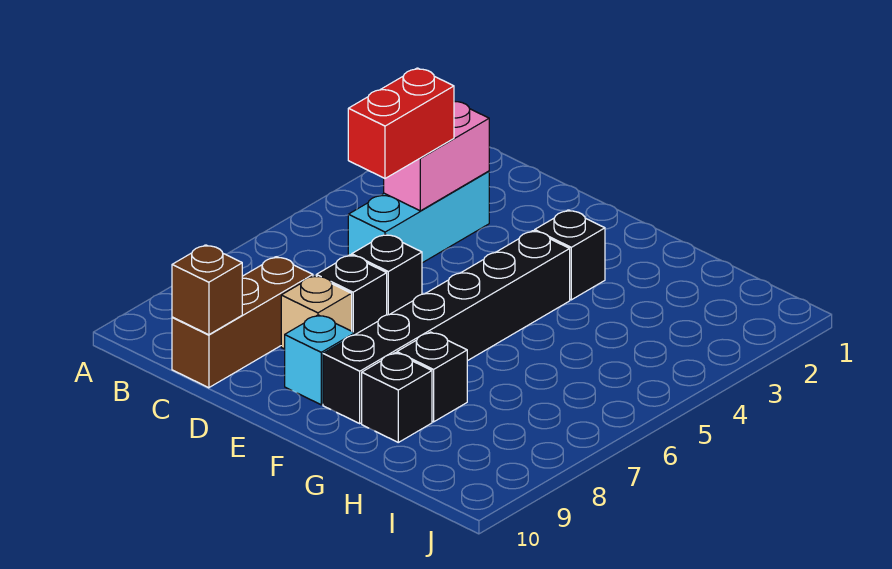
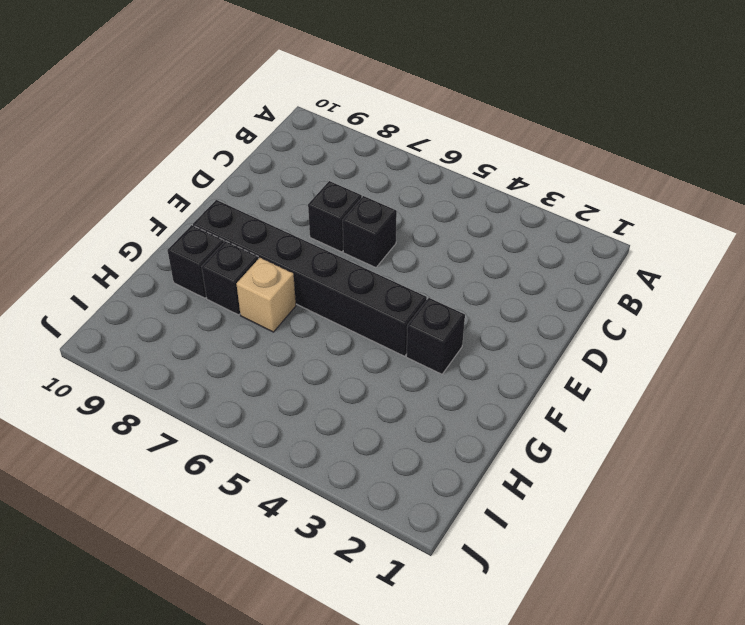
tan 1x1 brick [237,258,296,332] -> tan 1x1 brick moved to [281,275,352,349]
none -> cyan 1x3 brick [348,171,489,263]
none -> brown 1x3 brick [172,257,313,388]
none -> cyan 1x1 brick [285,315,355,405]

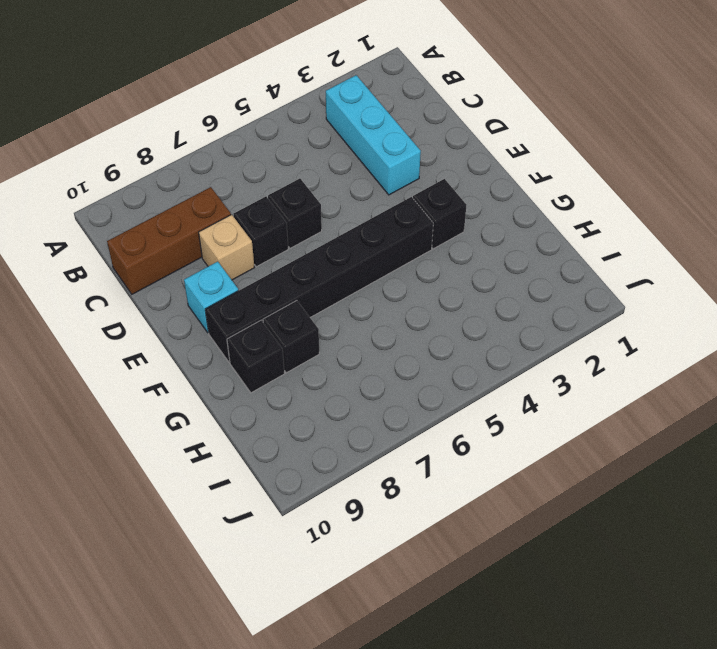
cyan 1x3 brick [326,75,421,195] -> cyan 1x3 brick turned to [348,171,489,263]
none -> pink 1x2 brick [384,101,489,211]
none -> brown 1x1 brick [172,245,242,335]
none -> red 1x2 brick [348,68,454,178]

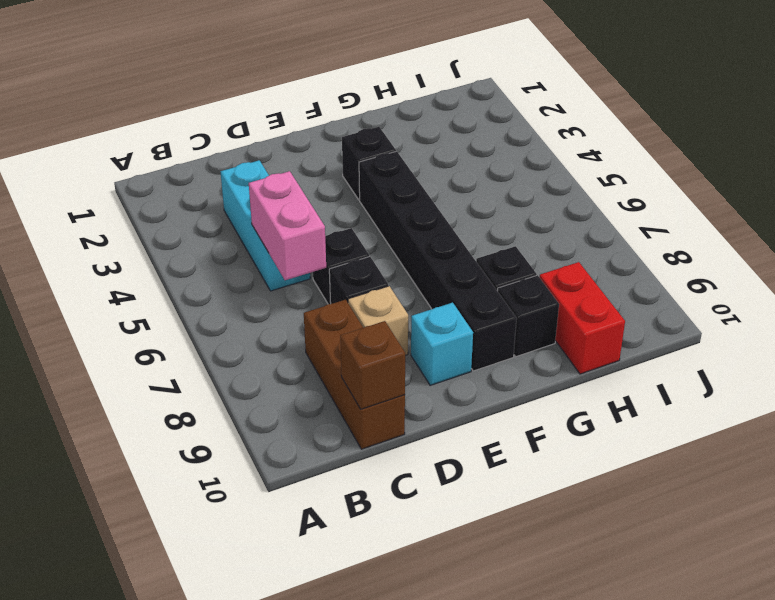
pink 1x2 brick [249,171,326,280] -> pink 1x2 brick moved to [384,101,489,211]
red 1x2 brick [539,262,625,374] -> red 1x2 brick moved to [348,68,454,178]

